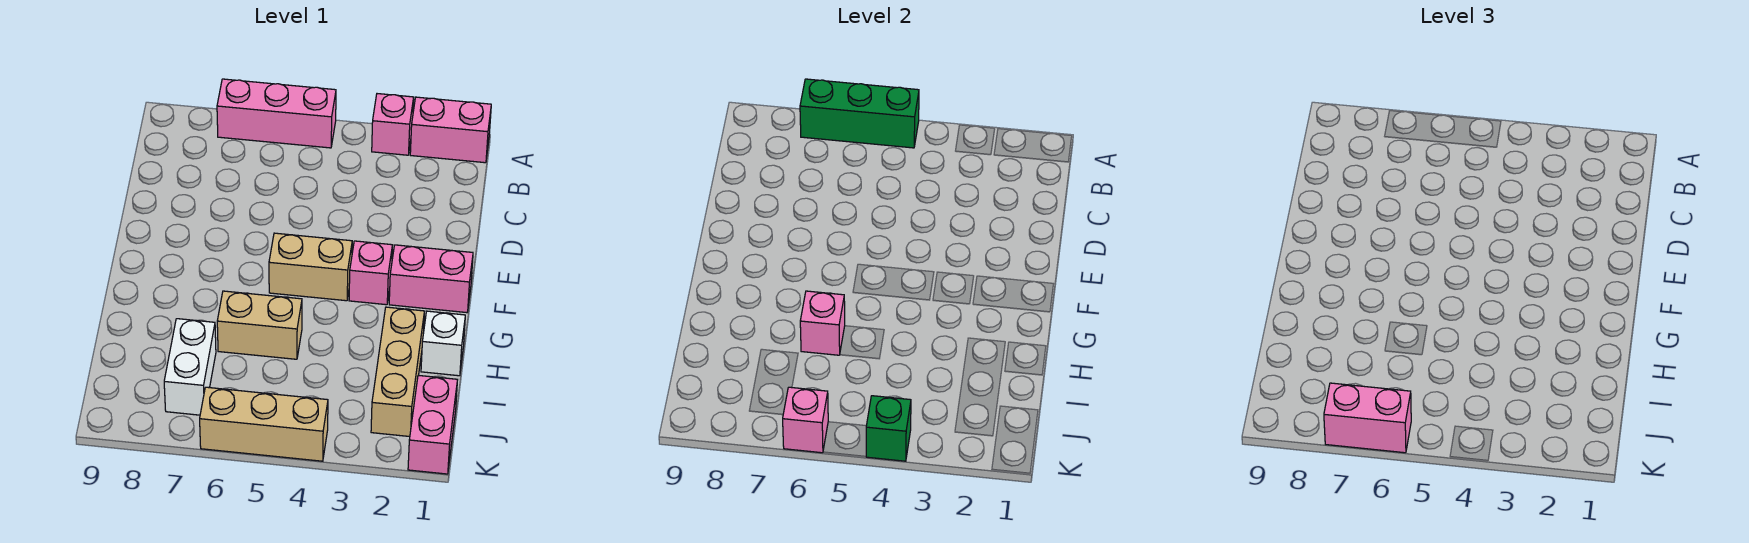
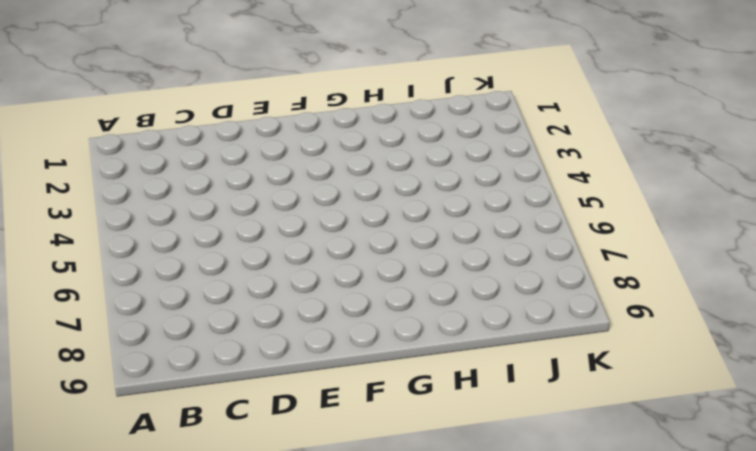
none -> pink 1x2 brick [410,97,491,163]
none -> pink 1x1 brick [372,94,414,155]
none -> pink 1x3 brick [217,79,336,148]

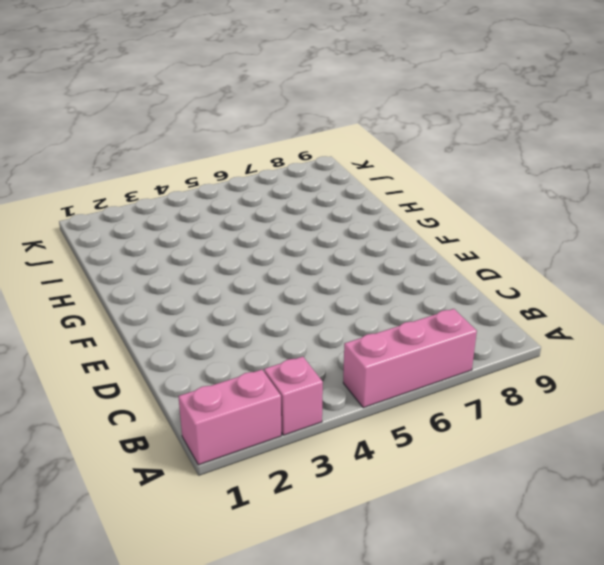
none -> pink 1x2 brick [389,245,473,313]
none -> pink 1x1 brick [349,241,392,305]
none -> tan 1x2 brick [269,233,352,301]

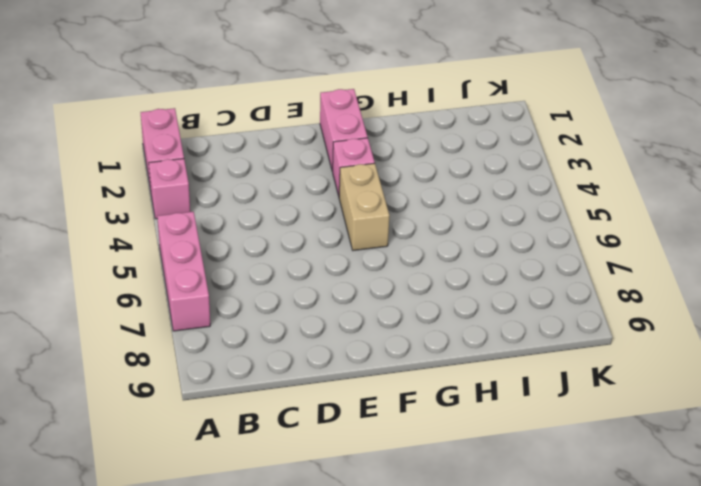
none -> white 1x1 brick [421,311,465,376]
none -> tan 1x3 brick [371,307,424,437]
none -> tan 1x2 brick [217,291,302,359]

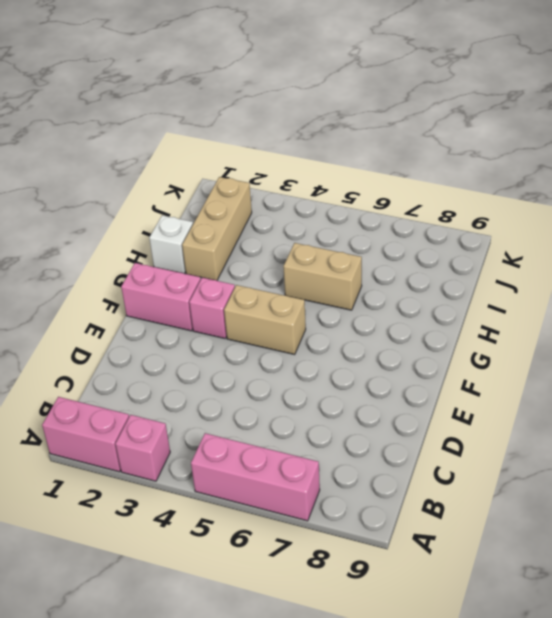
none -> white 1x2 brick [164,319,216,415]
none -> pink 1x2 brick [408,375,457,474]
none -> tan 1x3 brick [200,387,328,461]

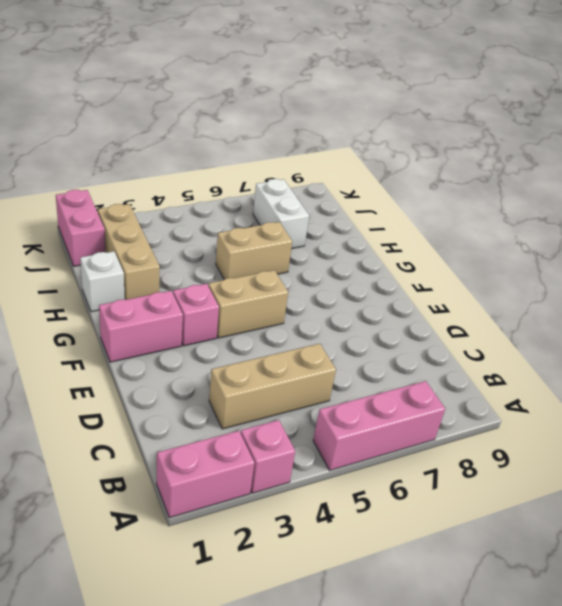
tan 1x3 brick [209,344,336,429] -> tan 1x3 brick moved to [200,387,328,461]
none -> green 1x3 brick [800,79,919,148]
none -> pink 1x1 brick [800,291,845,355]
none -> green 1x1 brick [866,396,911,461]

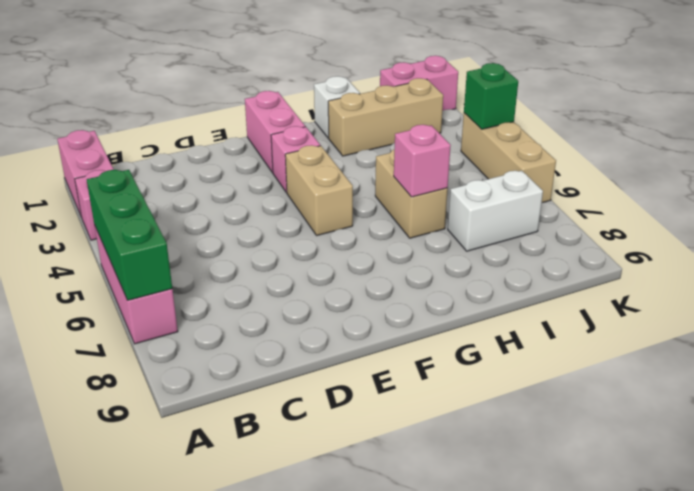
none -> pink 1x1 brick [783,387,828,453]
none -> pink 1x2 brick [1324,383,1411,453]

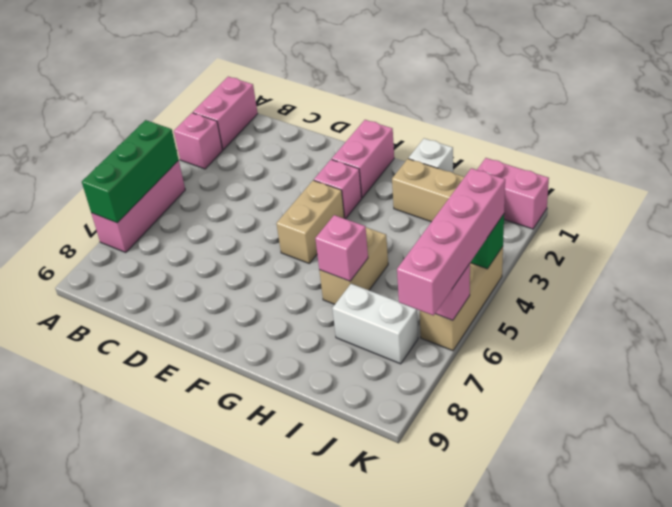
pink 1x4 brick [397,168,505,315] -> pink 1x2 brick [1324,383,1411,453]

